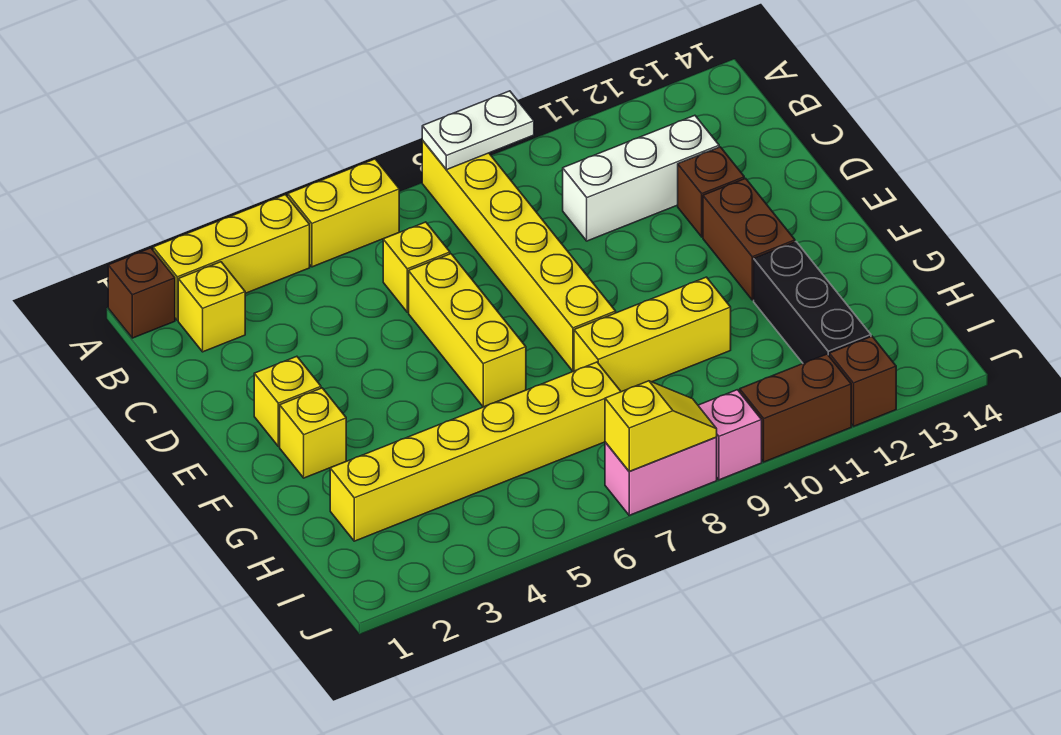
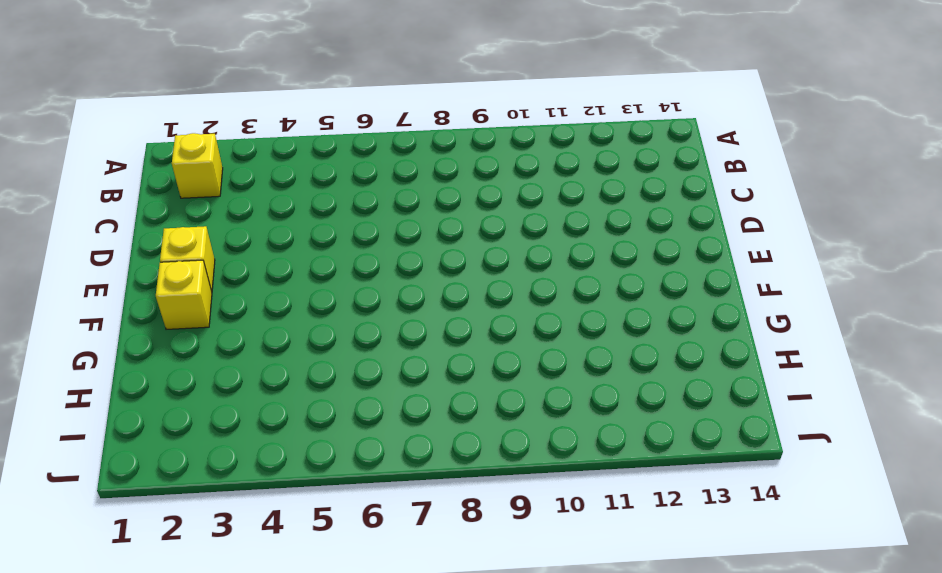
none -> brown 1x1 brick [108,248,175,338]
none -> yellow 1x3 brick [153,195,310,320]
none -> yellow 1x2 brick [288,159,399,267]

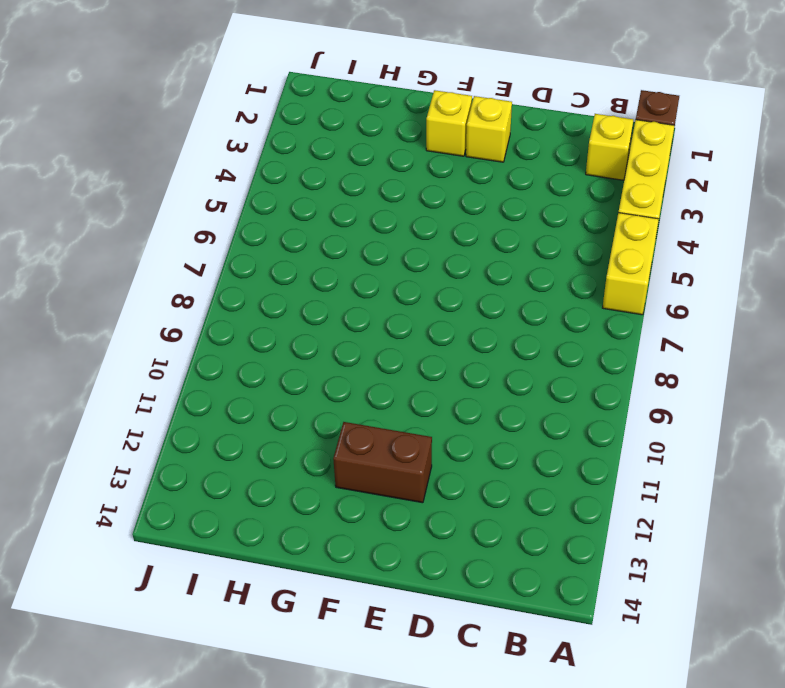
none -> yellow 1x6 brick [422,140,616,371]
none -> yellow 1x1 brick [383,222,450,312]
none -> white 1x3 brick [563,115,719,241]

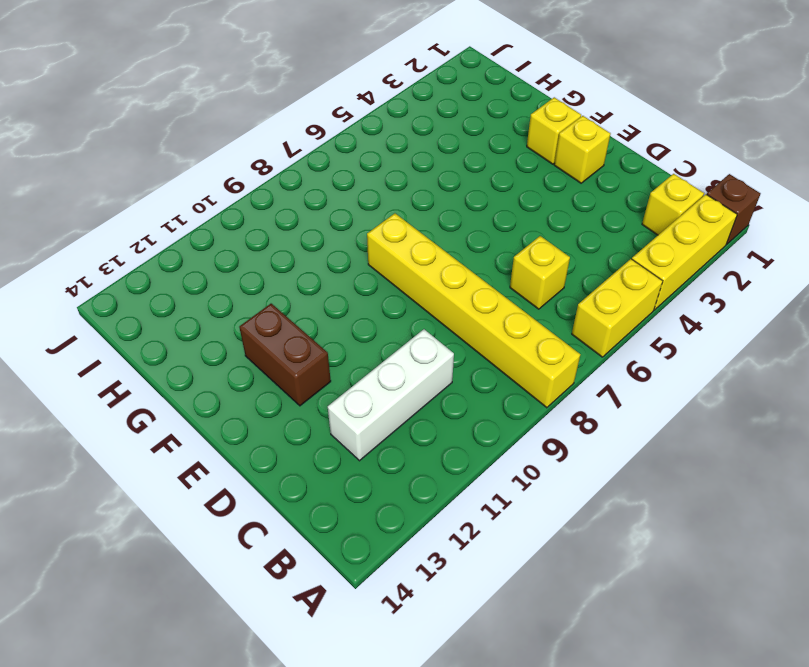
none -> yellow 1x3 brick [409,254,526,407]
none -> brown 1x1 brick [678,147,744,237]
none -> yellow 1x3 brick [574,277,731,392]

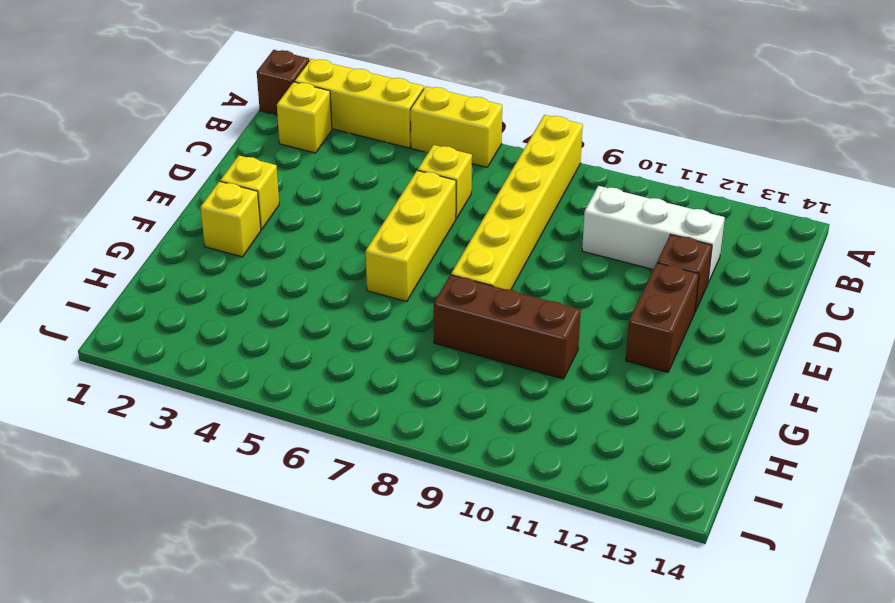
brown 1x3 brick [434,275,581,379] -> yellow 1x3 brick [574,277,731,392]
none -> black 1x3 brick [754,242,871,363]
none -> yellow 1x6 brick [330,362,621,541]
none -> pink 1x2 brick [605,437,717,515]

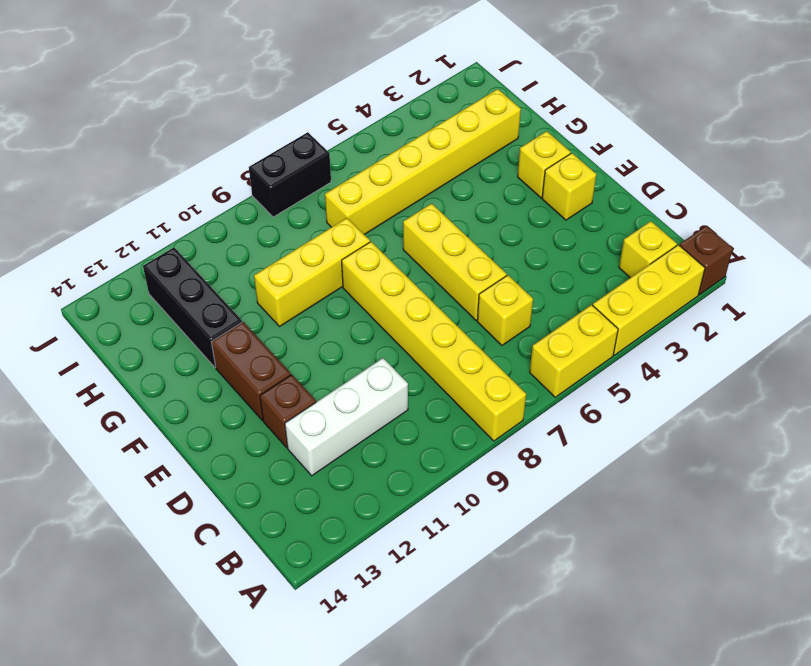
black 1x2 brick [249,132,331,217] -> pink 1x2 brick [605,437,717,515]
none -> pink 1x1 brick [698,390,762,480]
none -> brown 1x2 brick [740,354,851,462]
none -> brown 1x1 brick [829,336,896,426]

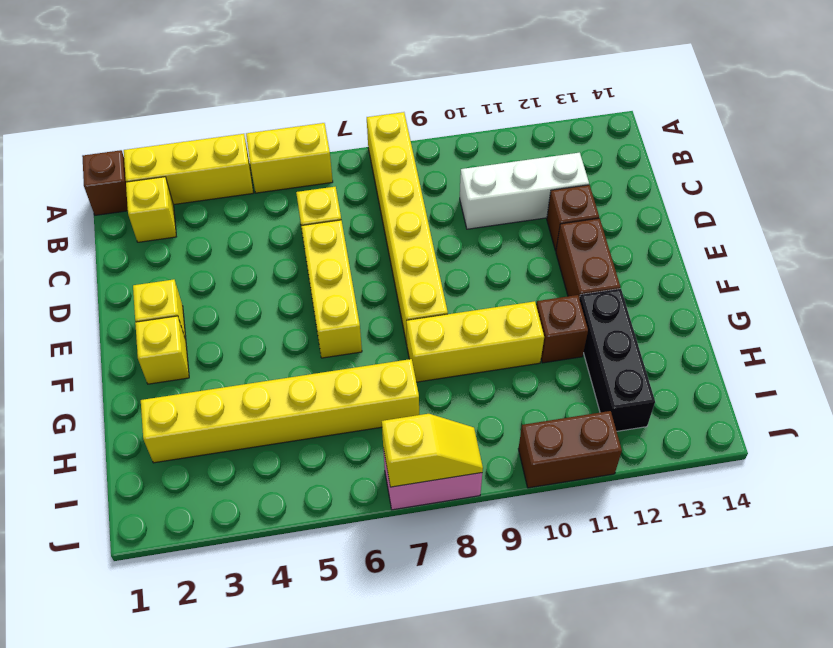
brown 1x1 brick [536,295,588,363] -> brown 1x1 brick moved to [829,336,896,426]
none -> pink 1x1 brick [698,390,762,480]
none -> white 1x2 plate [422,91,534,170]

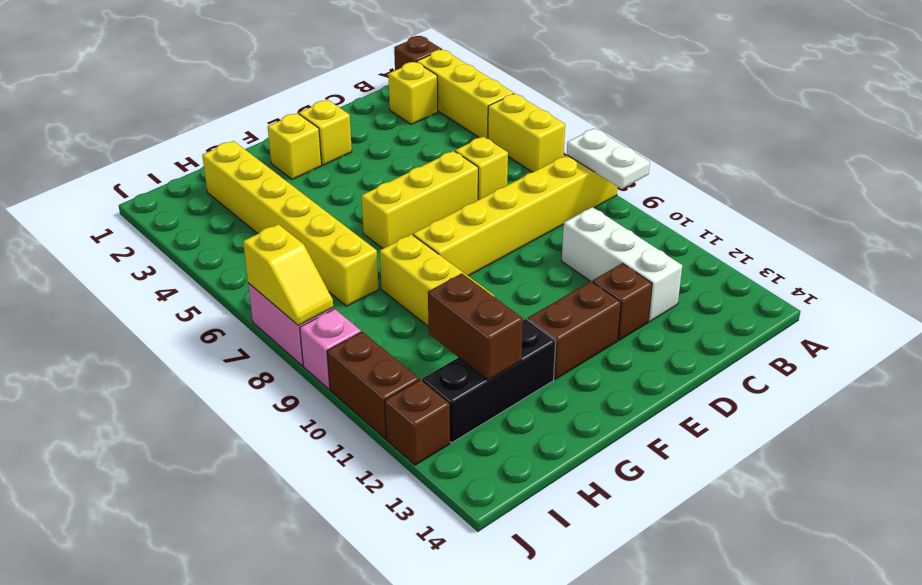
brown 1x2 brick [428,273,523,380] -> none

